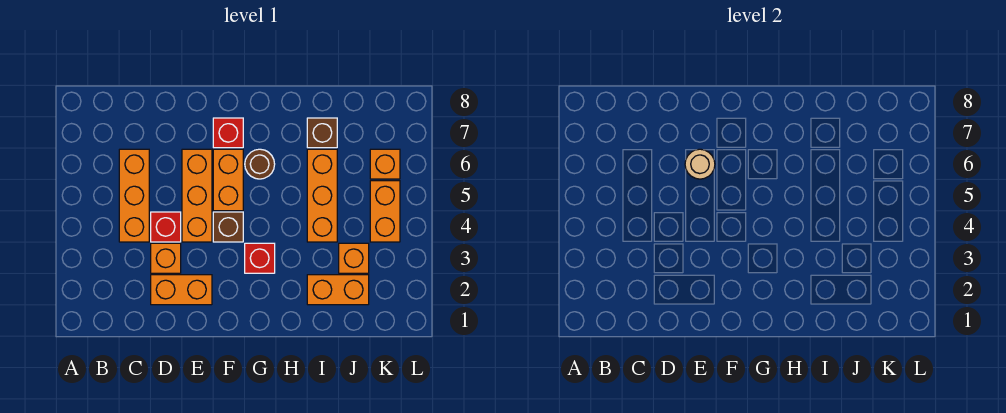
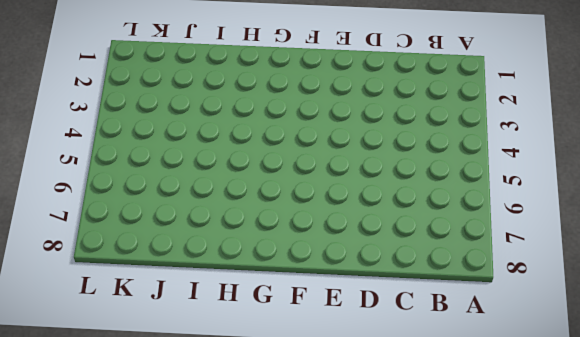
none -> orange 1x3 brick [119,149,149,242]
none -> orange 1x2 brick [151,275,212,305]
none -> orange 1x1 brick [151,243,181,273]

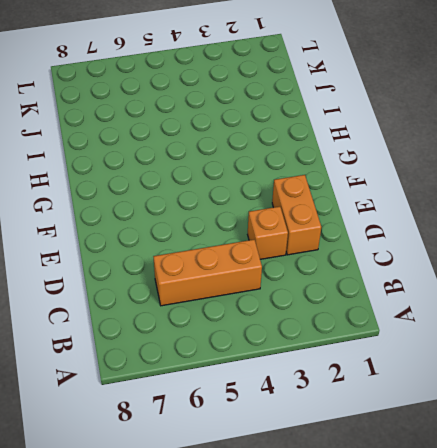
none -> red 1x1 brick [151,212,181,242]
none -> orange 1x3 brick [182,149,212,242]
none -> brown 1x1 brick [213,212,243,242]

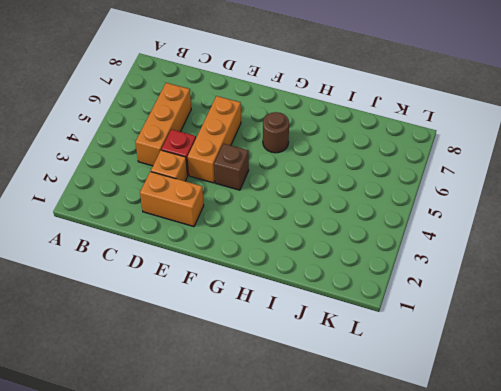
none -> orange 1x2 brick [213,149,243,211]
none -> red 1x1 brick [213,118,243,148]
none -> red 1x1 brick [245,243,275,273]

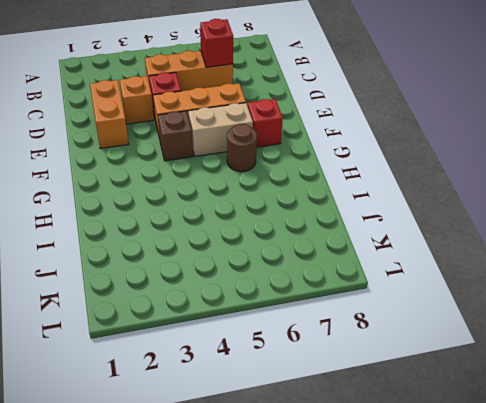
red 1x1 brick [200,19,233,67] -> red 1x1 brick moved to [245,243,275,273]
tan 1x2 brick [188,103,253,156] -> orange 1x2 brick [213,149,243,211]
none -> orange 1x2 brick [307,275,369,305]
none -> orange 1x3 brick [307,149,337,242]
none -> brown 1x1 brick [307,118,337,148]

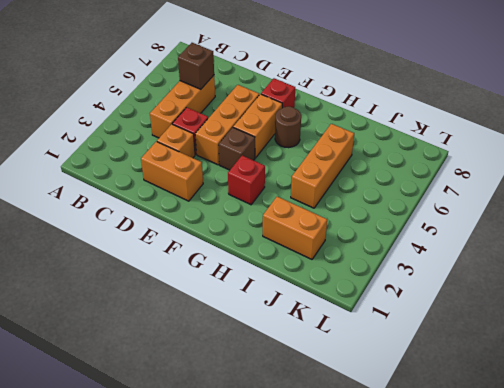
brown 1x1 brick [178,43,214,89] -> brown 1x1 brick moved to [307,118,337,148]
none -> orange 1x1 brick [339,243,369,273]
none -> orange 1x2 brick [370,181,400,242]
none -> orange 1x1 brick [370,149,400,179]

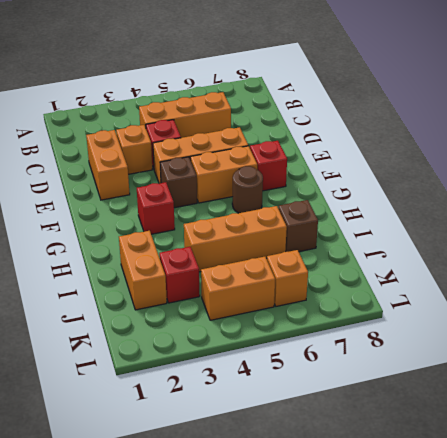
red 1x1 brick [159,247,200,303] -> orange 1x1 brick [339,243,369,273]
none -> tan 1x1 round brick [685,149,715,179]

